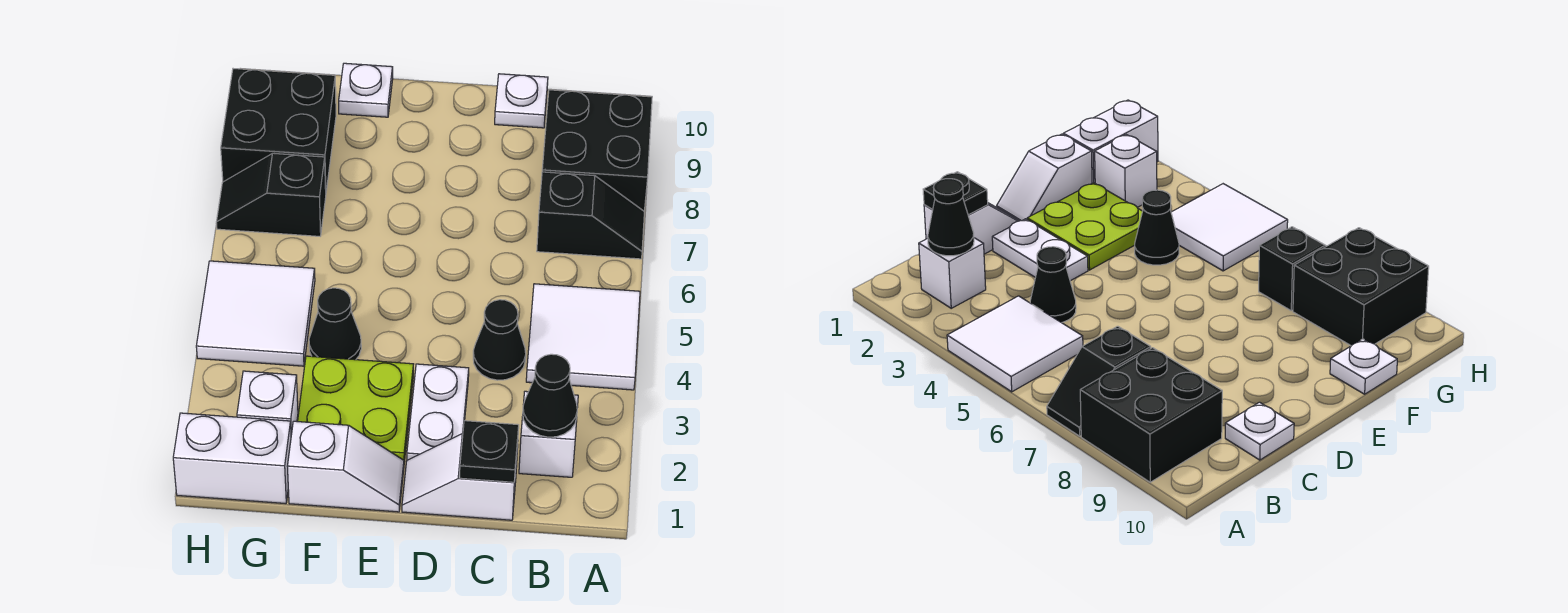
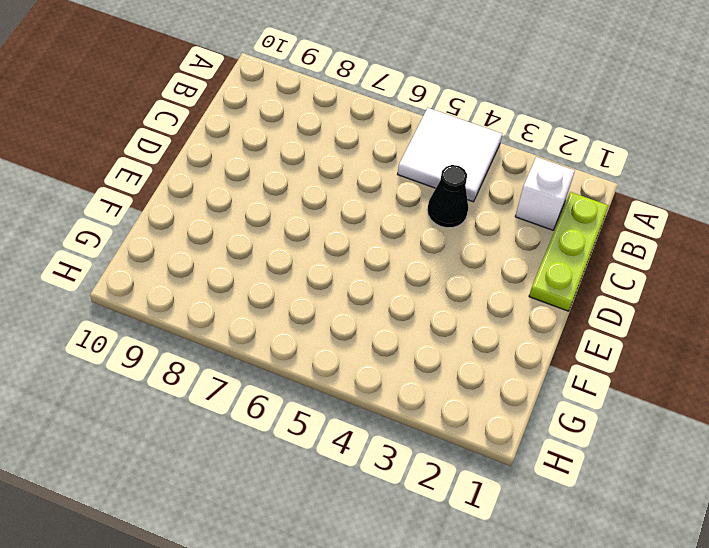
lime 1x3 plate [529,192,608,311] -> white 1x2 slope [402,434,518,520]
none -> black 1x2 slope [537,172,644,259]
none -> black 2x2 brick [542,90,652,211]
none -> white 1x1 plate [495,74,548,128]

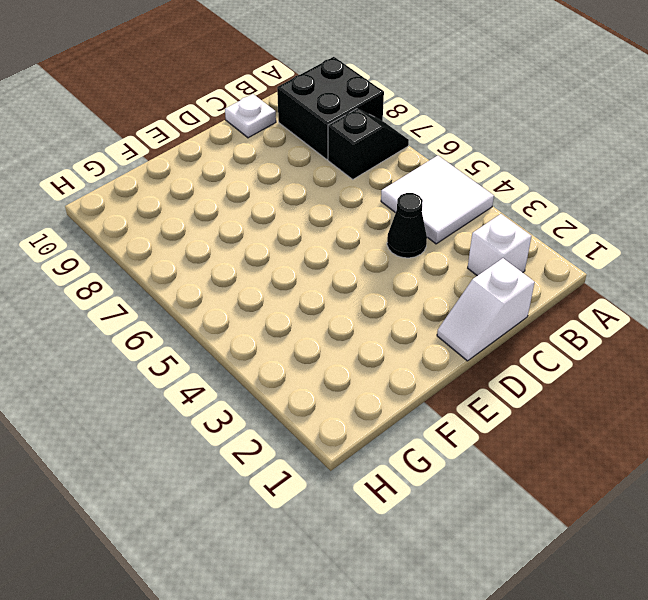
none -> white 1x2 plate [407,364,469,460]
none -> white 1x2 slope [287,421,404,512]
none -> lime 2x2 plate [298,356,413,462]

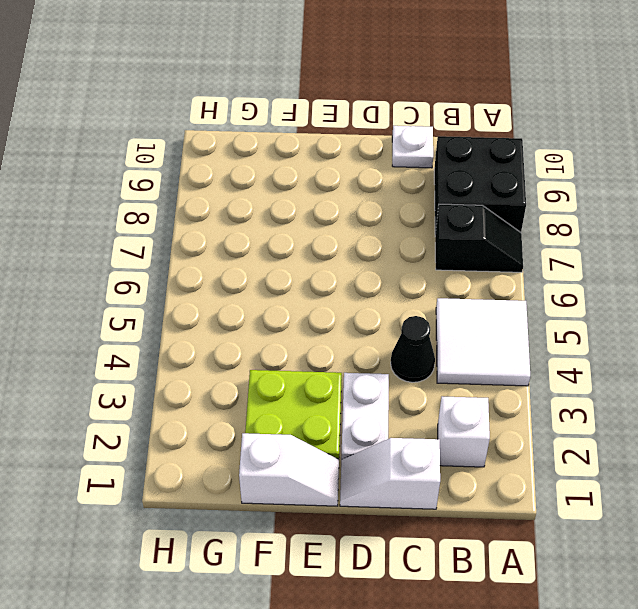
none -> black 1x1 cone [309,288,361,360]
none -> white 1x1 plate [339,63,393,117]
none -> white 1x2 brick [173,413,291,504]

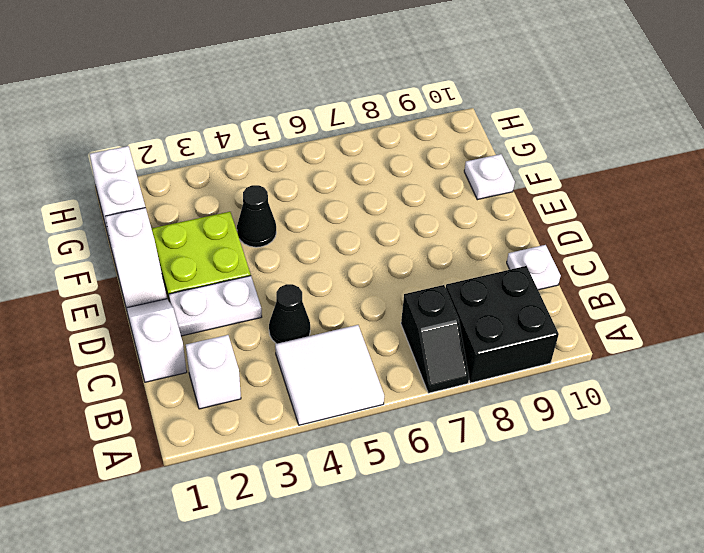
none -> white 1x1 brick [237,371,298,434]
none -> white 2x2 tile [196,261,315,366]
none -> black 1x2 slope [216,153,326,236]

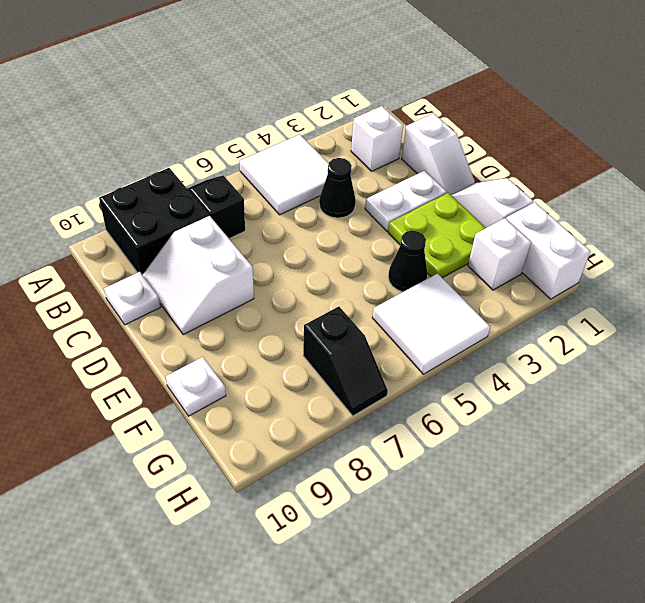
white 2x2 slope [143,216,254,335] -> none
none -> black 2x2 brick [221,69,336,191]
none -> black 1x1 cone [523,354,577,437]
none -> black 1x1 plate [460,421,519,482]

